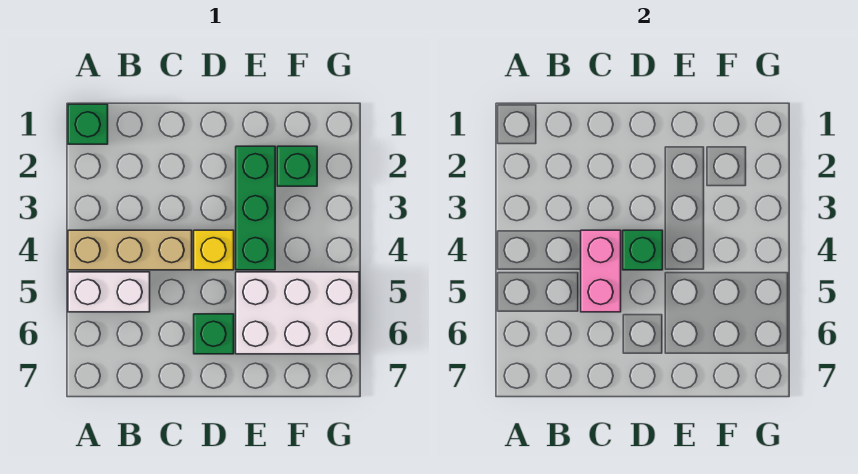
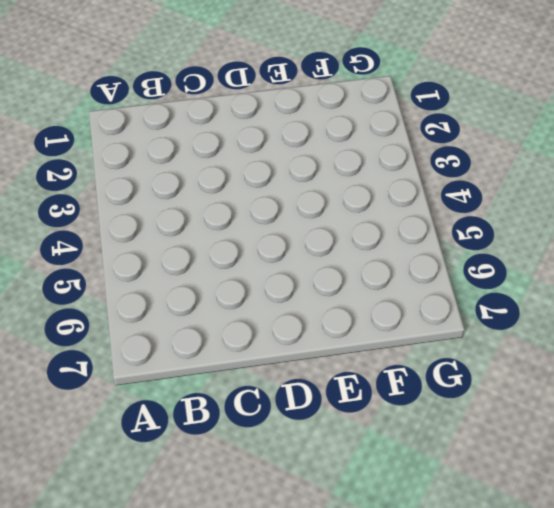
none -> green 1x1 brick [68,104,108,144]
none -> tan 1x3 brick [68,230,192,270]

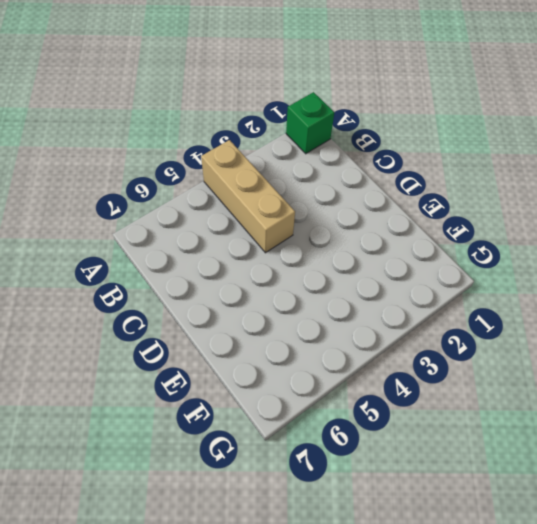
none -> white 1x2 brick [68,272,150,312]
none -> yellow 1x1 brick [194,230,234,270]

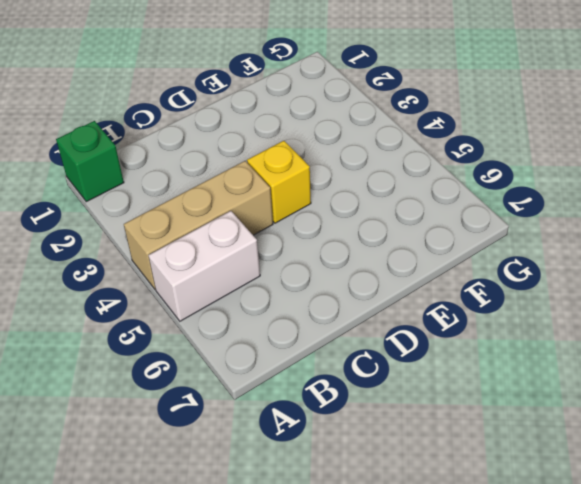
none -> green 1x1 brick [194,314,234,354]
none -> green 1x3 brick [236,146,275,270]

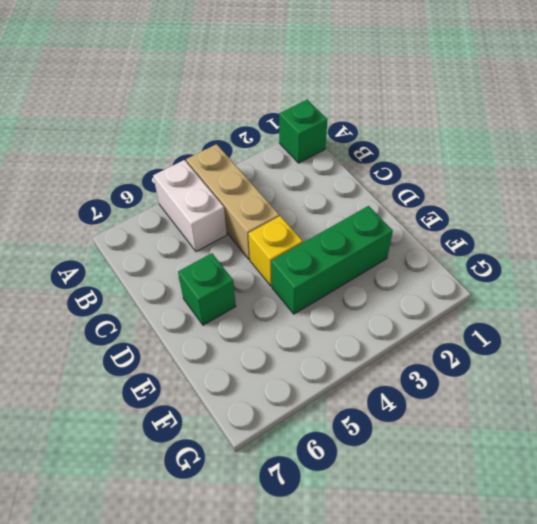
none -> white 2x3 brick [236,272,359,354]
none -> green 1x1 brick [277,146,317,186]

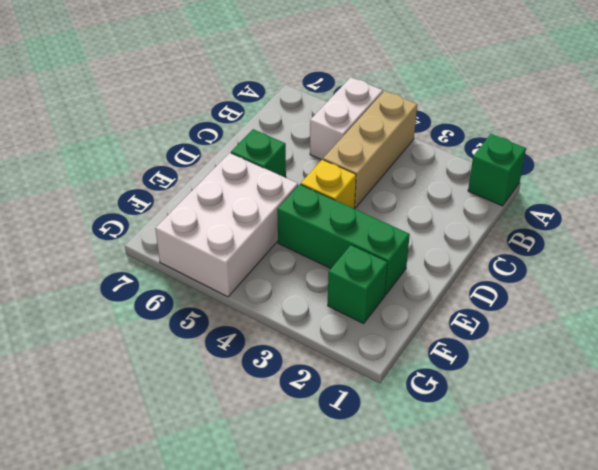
none -> pink 1x2 brick [581,230,621,312]
none -> green 1x1 brick [623,230,663,270]

